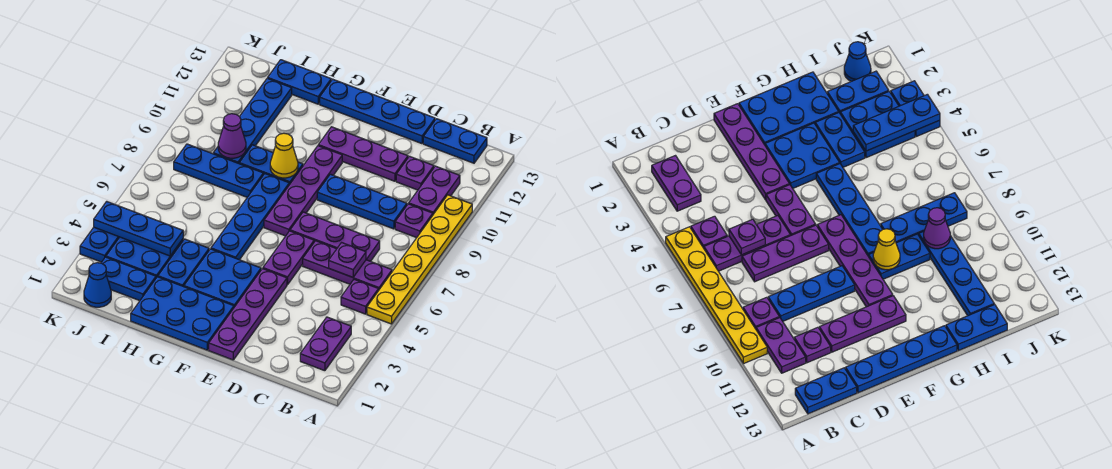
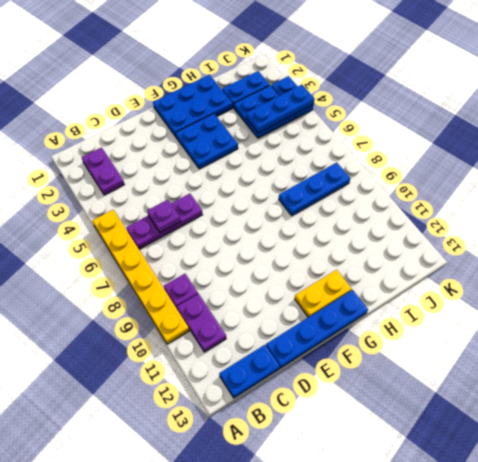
yellow 1x2 plate [295,270,352,317] -> none
none -> purple 1x1 plate [341,279,379,314]
none -> purple 1x3 plate [290,212,380,261]
none -> blue 1x3 plate [317,174,407,229]
none -> purple 1x1 plate [396,156,434,190]

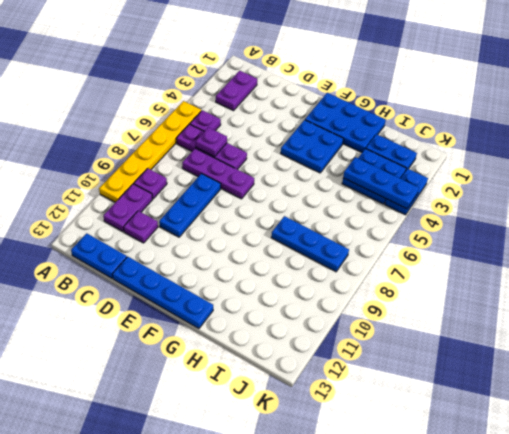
blue 1x3 plate [159,174,221,237] -> blue 1x3 plate turned to [317,174,407,229]
none -> purple 1x3 plate [318,127,408,181]
none -> purple 1x4 plate [209,269,287,360]
none -> purple 1x2 plate [263,231,314,285]
none -> purple 1x4 plate [264,146,342,236]

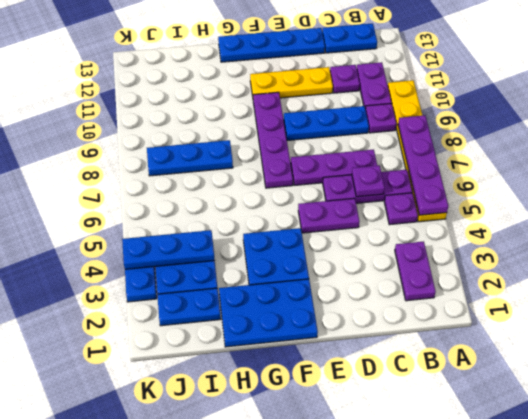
purple 1x4 plate [398,115,448,215] -> purple 1x4 plate moved to [209,269,287,360]
purple 1x2 plate [298,198,359,233] -> purple 1x2 plate turned to [263,231,314,285]
yellow 1x3 plate [250,67,333,98] -> purple 1x3 plate [318,127,408,181]
none -> blue 1x4 plate [211,174,289,260]
none -> blue 1x2 plate [239,145,303,185]
none -> blue 1x2 plate [158,239,209,287]
none -> blue 1x2 plate [268,60,331,104]

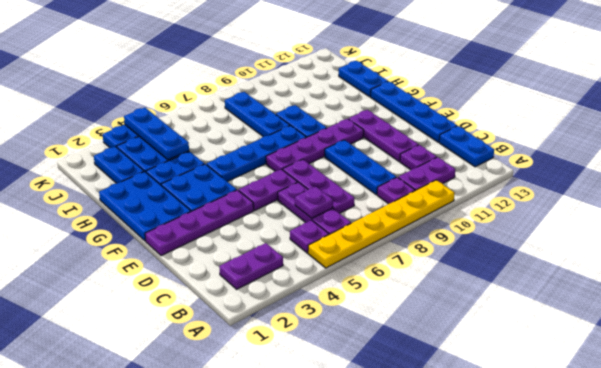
none -> blue 1x4 plate [213,78,292,163]
none -> blue 1x1 cone [84,263,111,307]
none -> yellow 1x1 cone [270,133,298,178]
none -> purple 1x1 cone [218,114,246,158]

